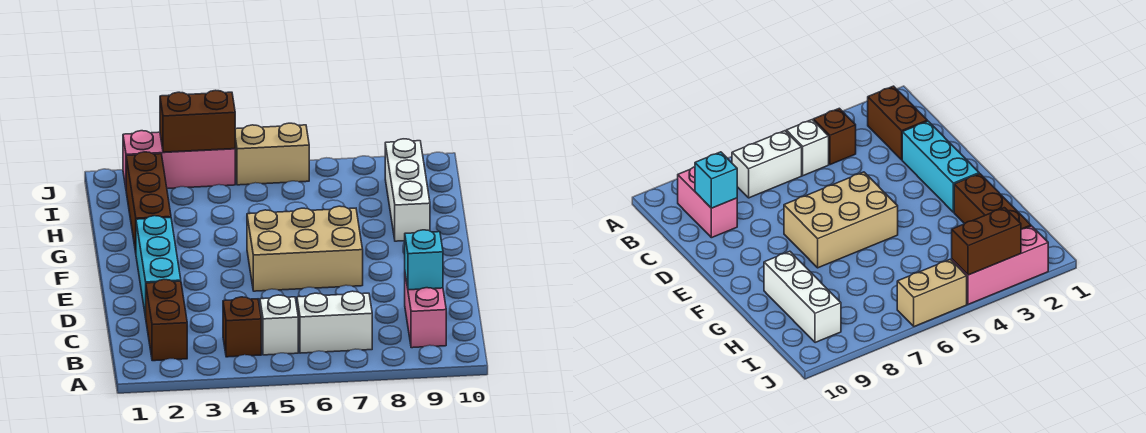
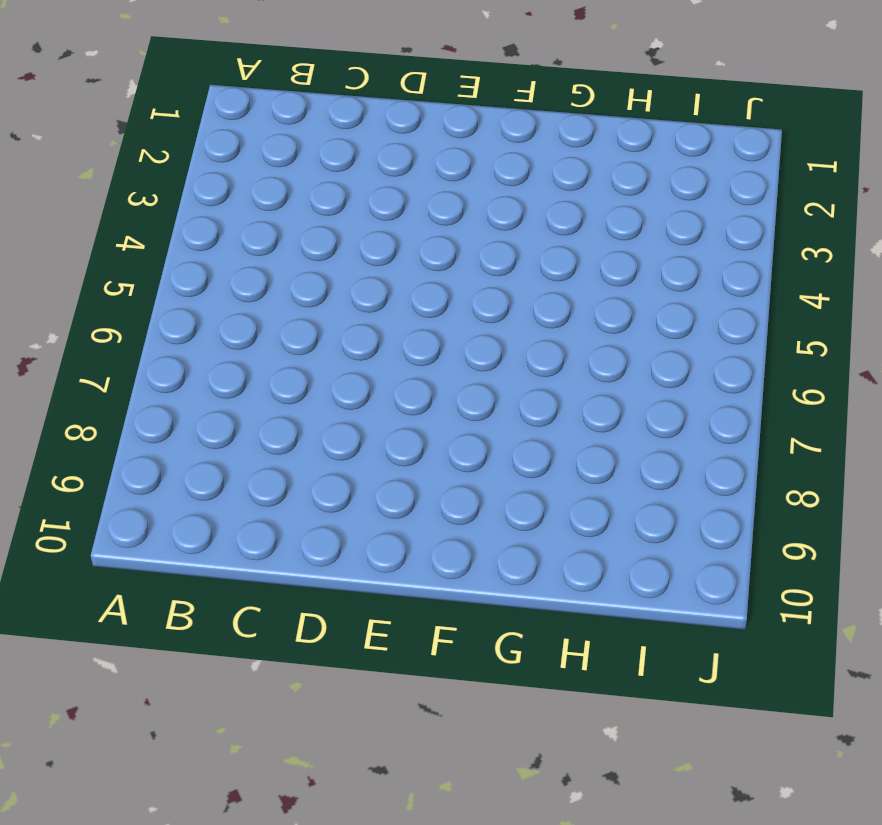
none -> brown 1x2 brick [146,280,187,361]
none -> brown 1x1 brick [223,297,261,357]
none -> white 1x1 brick [260,295,298,355]

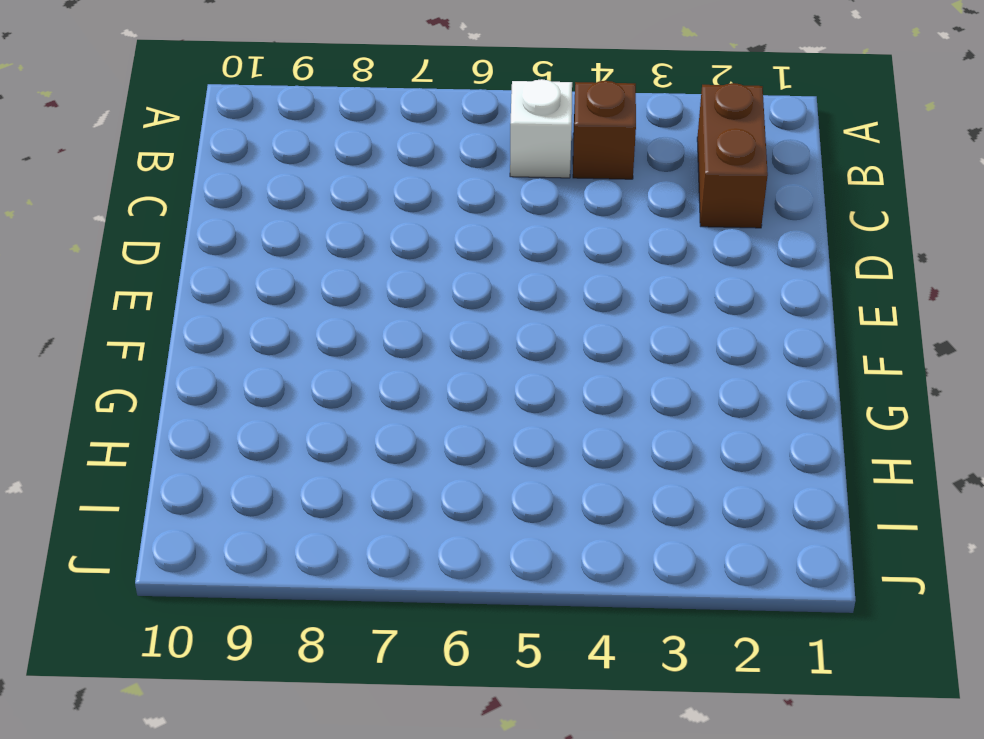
none -> white 1x2 brick [297,291,372,353]
none -> pink 1x2 brick [405,275,446,348]
none -> cyan 1x3 brick [136,216,181,317]

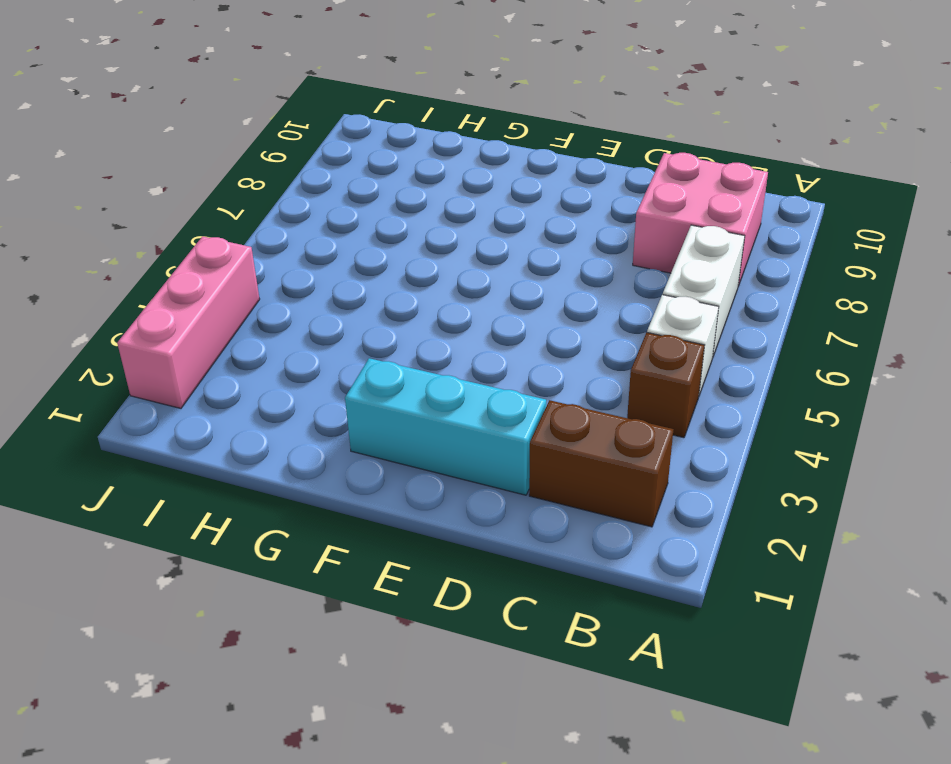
pink 2x2 brick [633,153,768,286] -> pink 1x2 brick [405,275,446,348]
none -> tan 2x3 brick [247,206,363,291]
none -> brown 1x3 brick [126,152,171,252]
none -> white 1x3 brick [385,139,430,241]

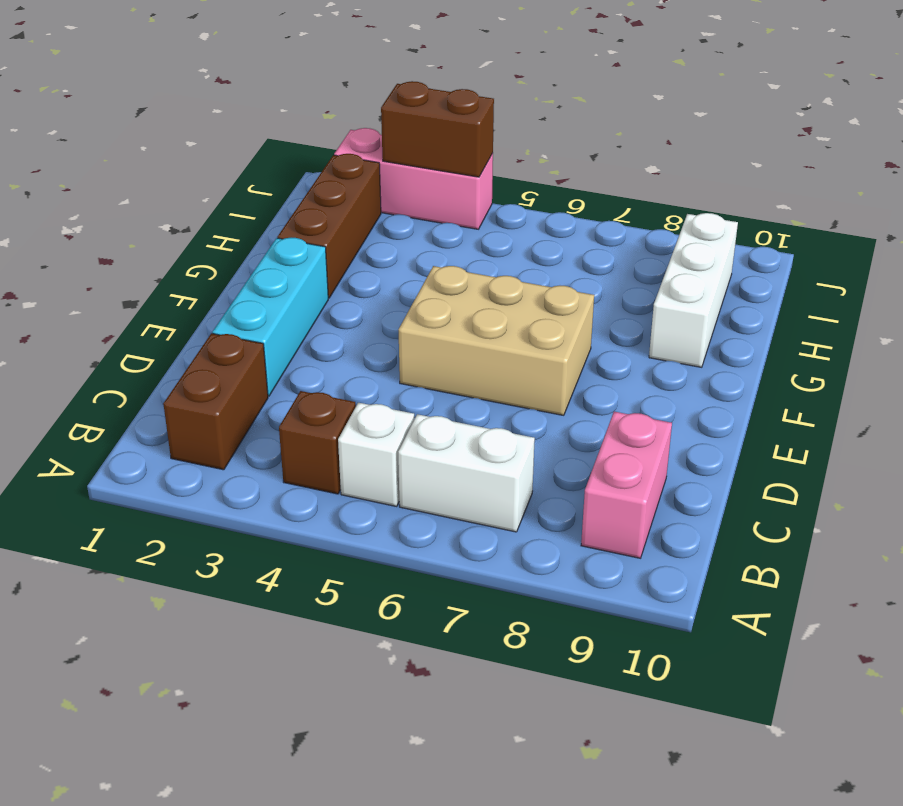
none -> tan 1x2 brick [235,123,309,185]
none -> cyan 1x1 brick [405,230,443,290]

